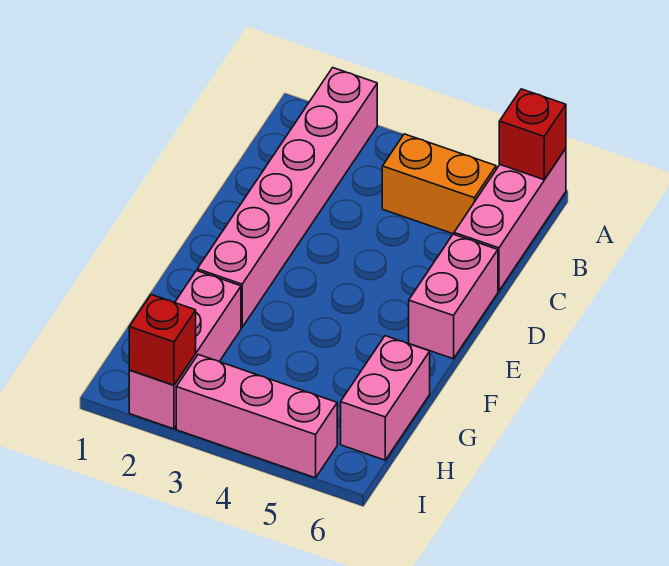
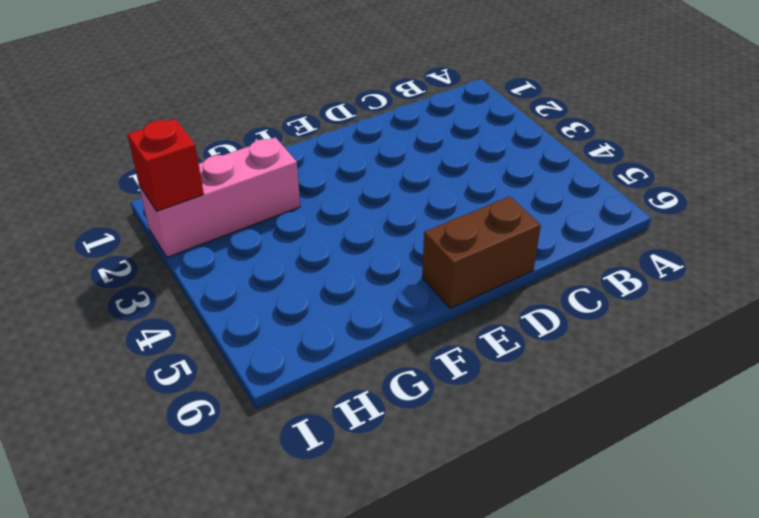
brown 1x2 brick [422,197,541,308] -> pink 1x2 brick [409,234,498,359]
none -> pink 1x6 brick [197,68,377,327]
none -> pink 1x3 brick [454,149,566,291]

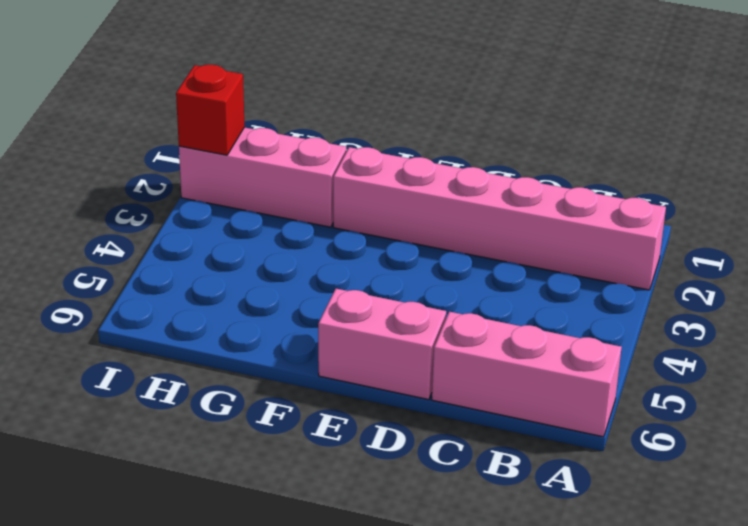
none -> orange 1x2 brick [382,134,496,234]
none -> pink 1x2 brick [341,336,430,460]

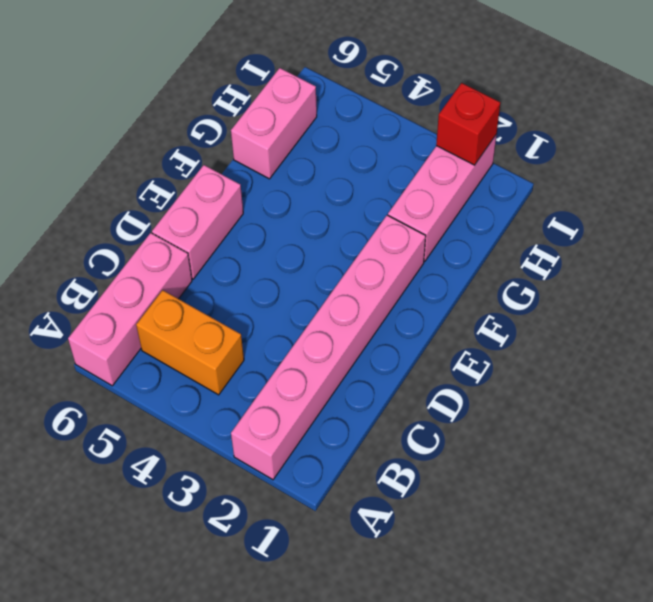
none -> pink 1x3 brick [176,355,337,478]
none -> red 1x1 brick [499,89,566,180]

